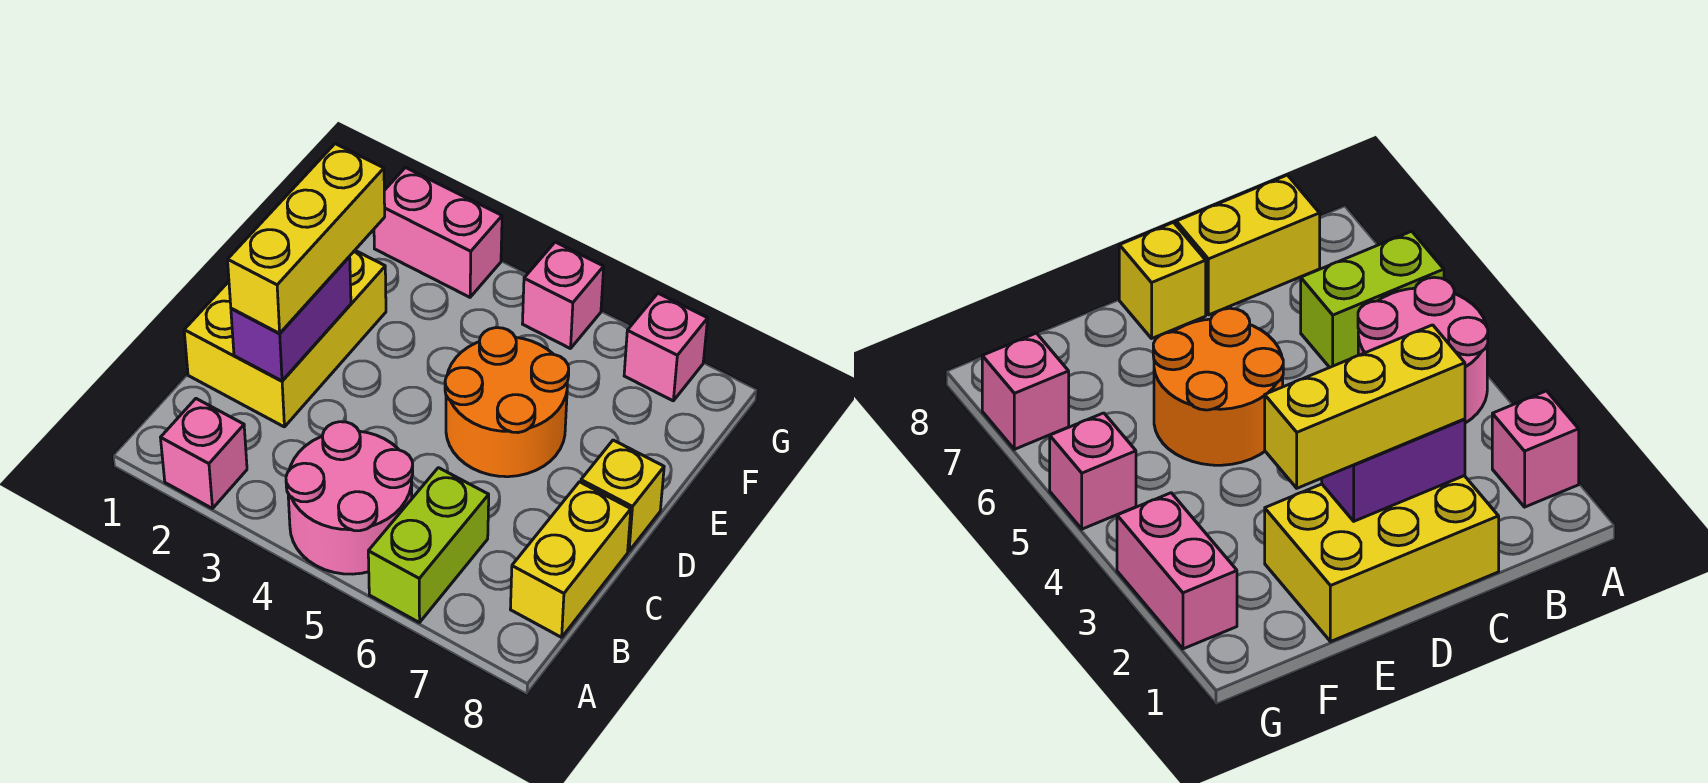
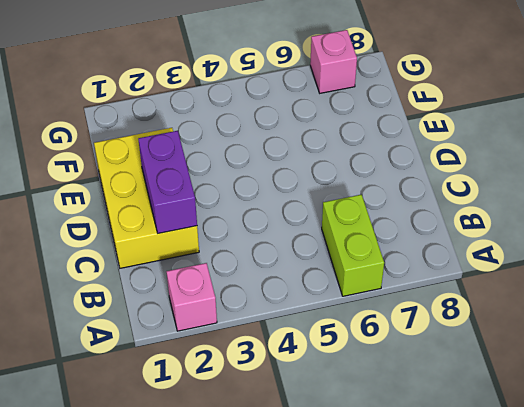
none -> pink 2x2 round brick [286,422,413,574]
none -> yellow 1x2 brick [510,482,631,637]
none -> orange 2x2 round brick [445,328,569,477]

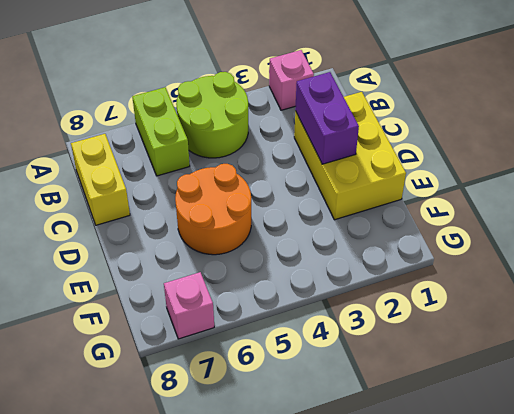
lime 2x2 round brick [176,72,248,158] -> pink 2x2 round brick [286,422,413,574]
none -> yellow 1x1 brick [581,440,664,551]
none -> pink 1x2 brick [374,168,502,297]
none -> pink 1x1 brick [522,242,604,349]

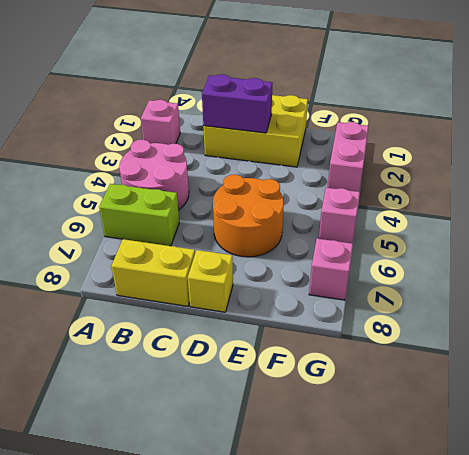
none -> yellow 1x3 brick [228,144,385,333]

